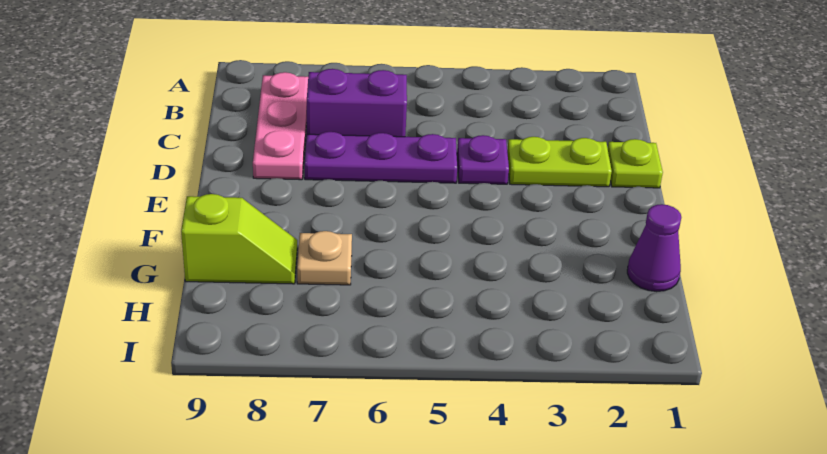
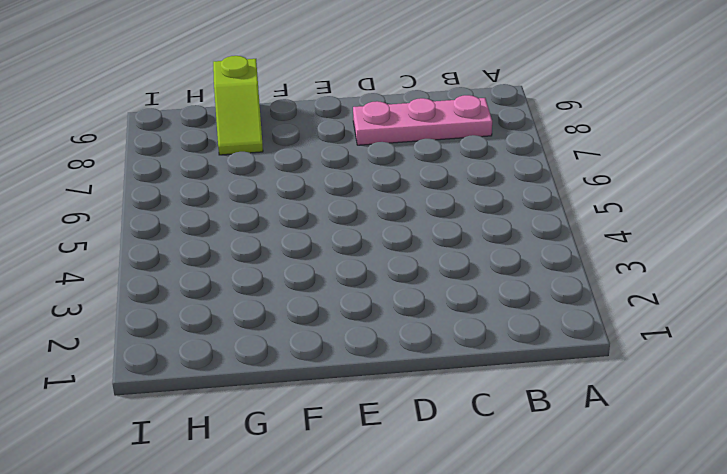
none -> purple 1x2 brick [307,69,407,137]
none -> lime 1x1 plate [608,139,663,188]

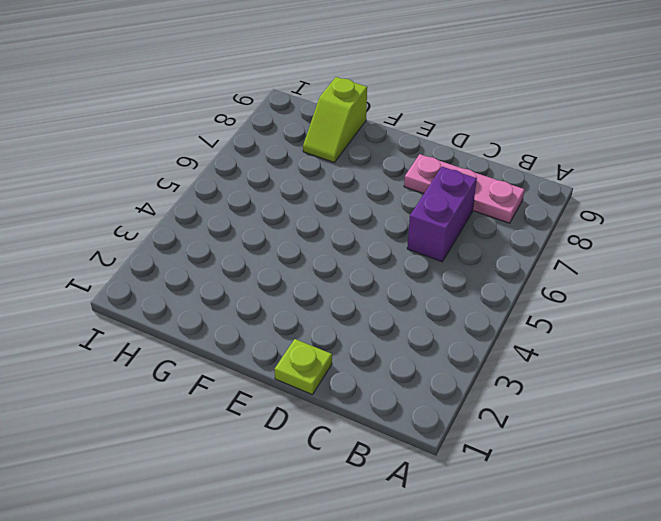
none -> lime 1x2 plate [507,137,612,187]
none -> purple 1x1 plate [457,135,509,184]

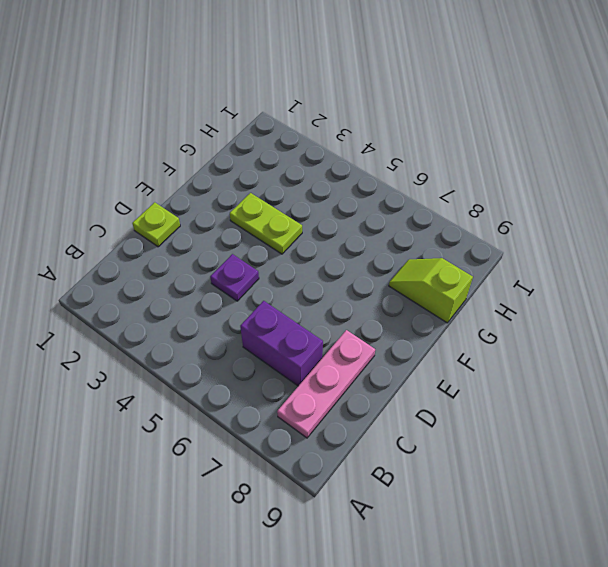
lime 1x2 plate [230,193,302,254] -> lime 1x2 plate moved to [507,137,612,187]
none -> purple 1x3 plate [305,132,457,183]
none -> purple 1x1 cone [627,204,681,292]

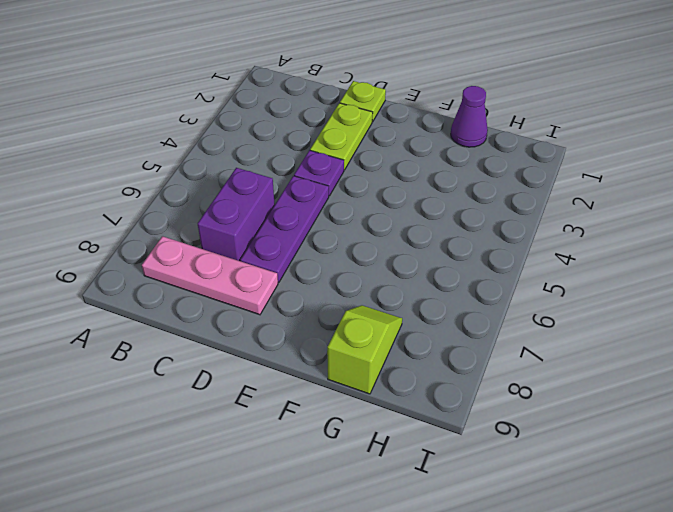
none -> tan 1x1 plate [297,231,352,285]

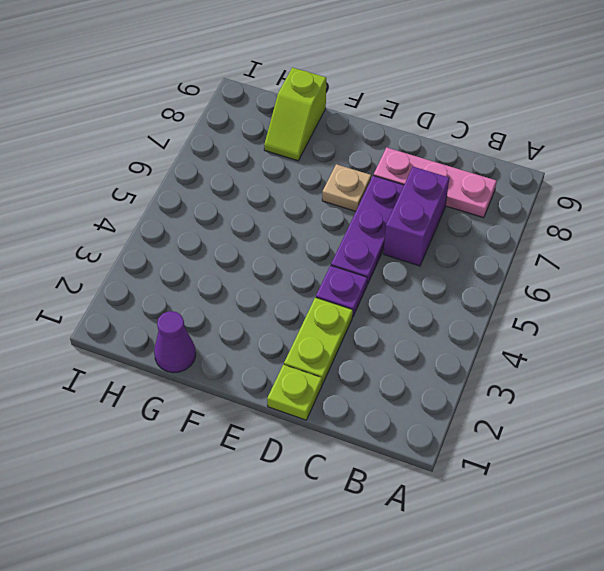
tan 1x1 plate [322,164,371,211] -> tan 1x1 plate moved to [297,231,352,285]

